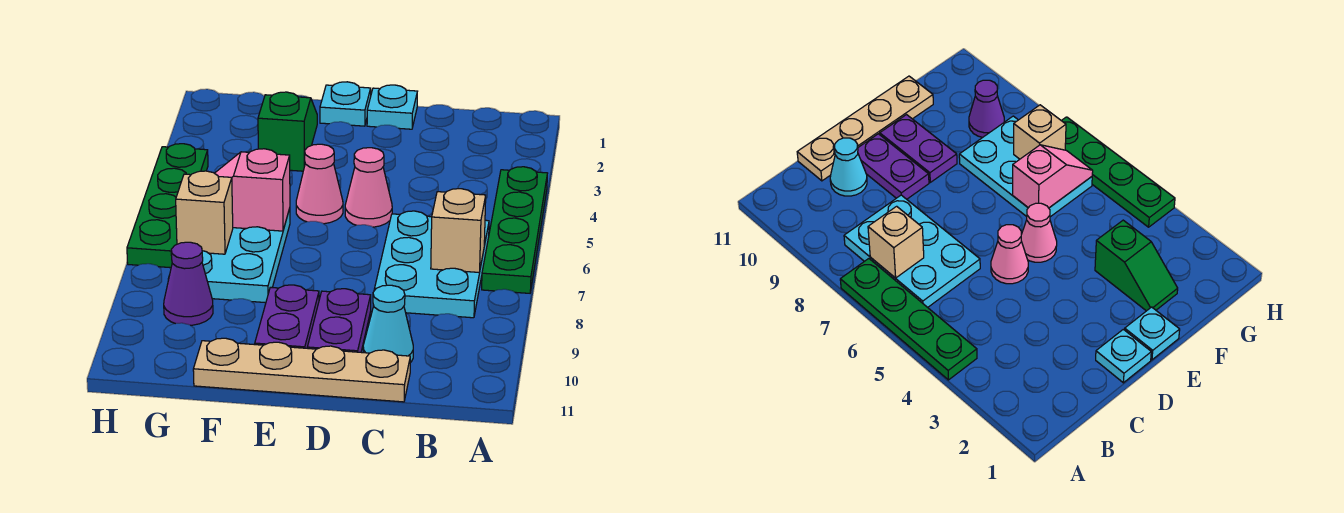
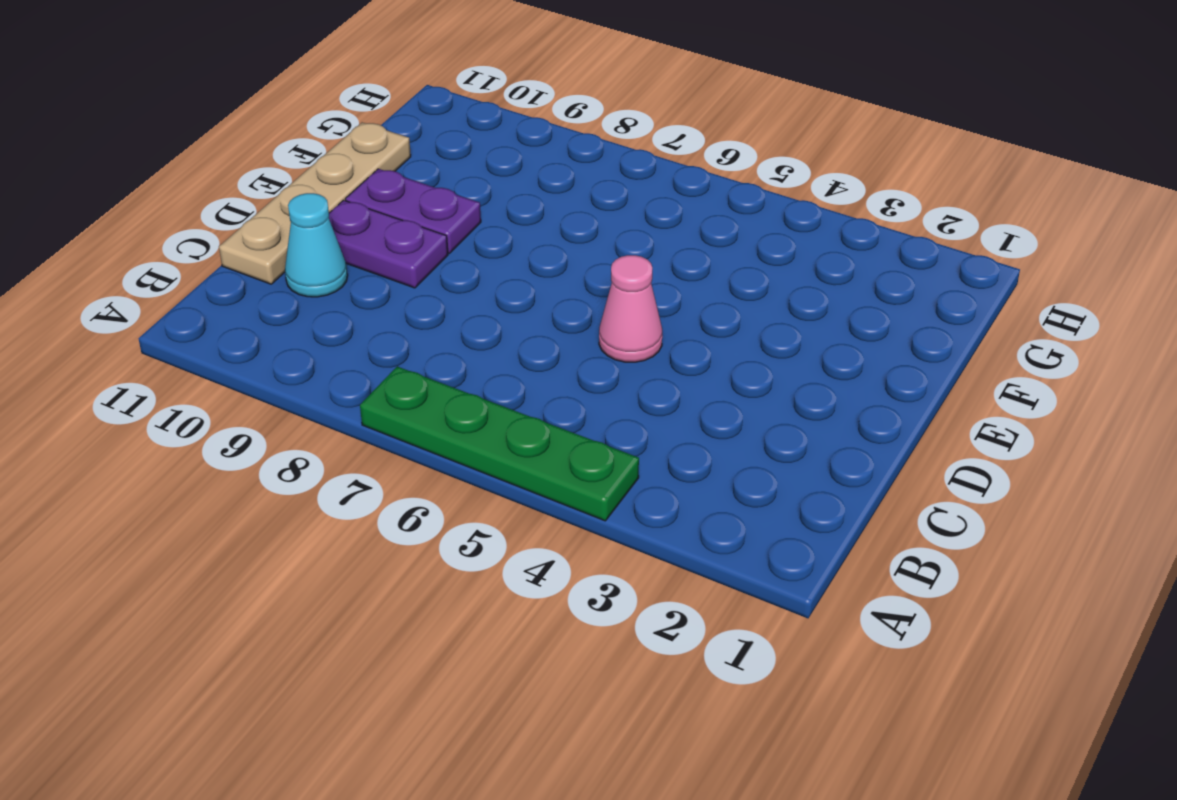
none -> cyan 2x3 plate [373,211,489,318]
none -> cyan 1x1 plate [367,85,417,129]
none -> cyan 1x1 plate [320,82,371,126]

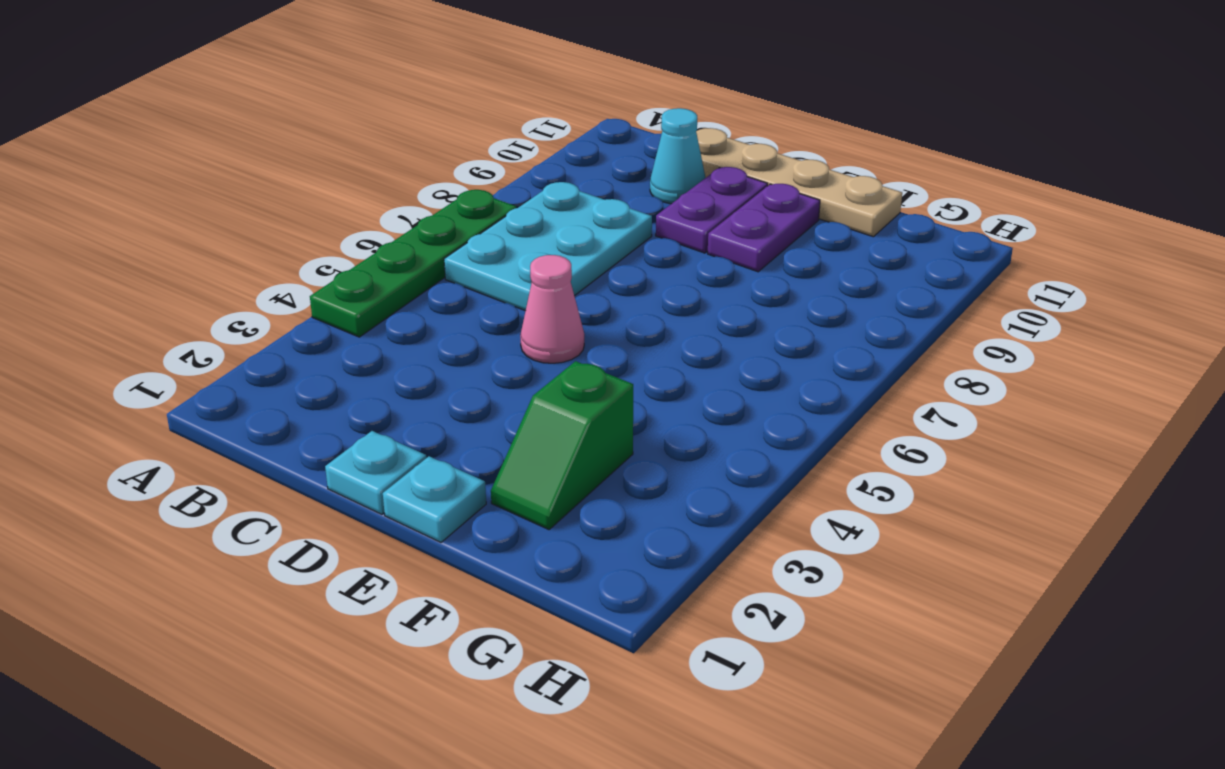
none -> pink 1x1 cone [296,144,343,224]
none -> cyan 2x3 plate [168,208,290,303]
none -> purple 1x1 cone [164,242,213,325]

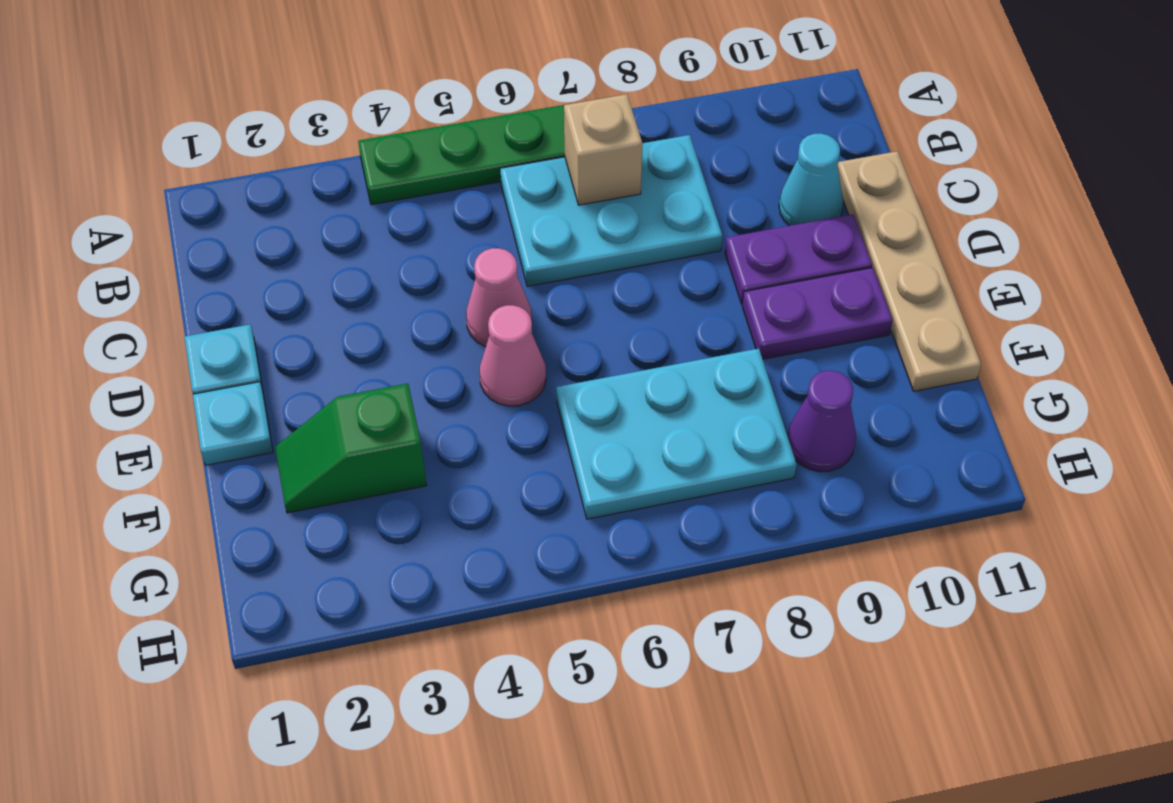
none -> green 1x4 plate [127,144,208,268]
none -> pink 1x2 slope [215,149,290,231]
none -> tan 1x1 brick [176,171,233,254]

